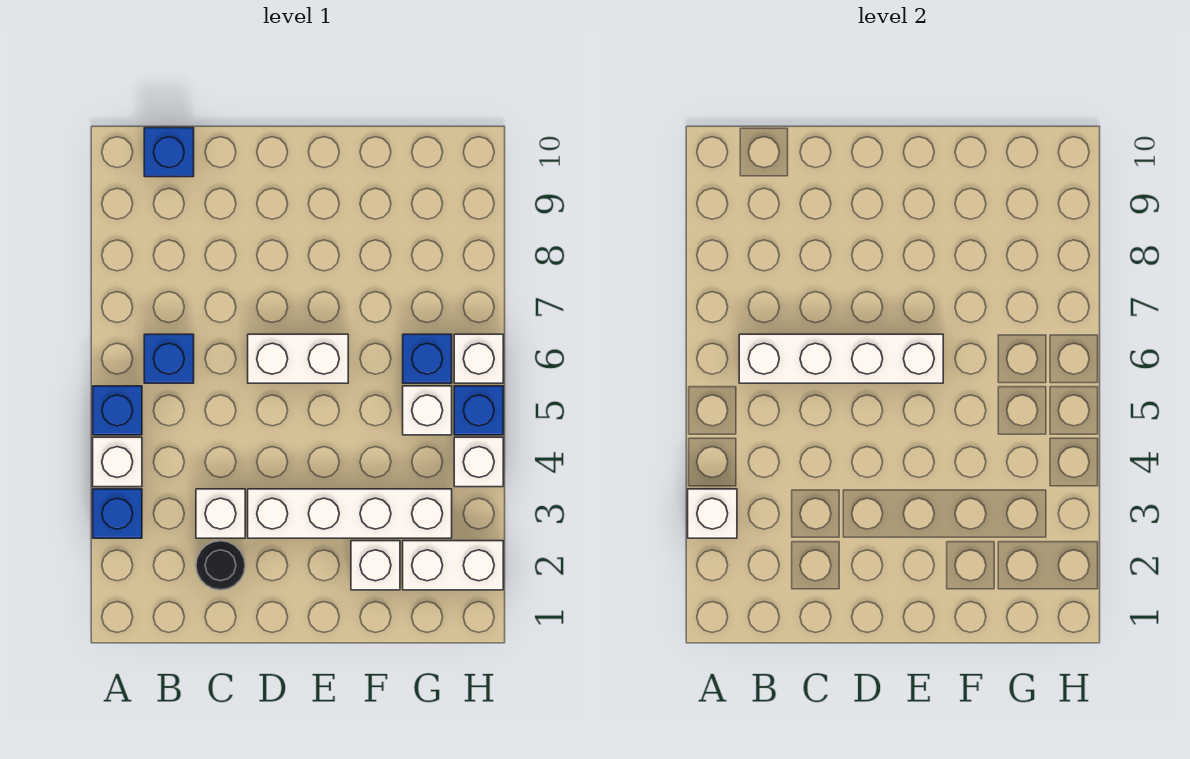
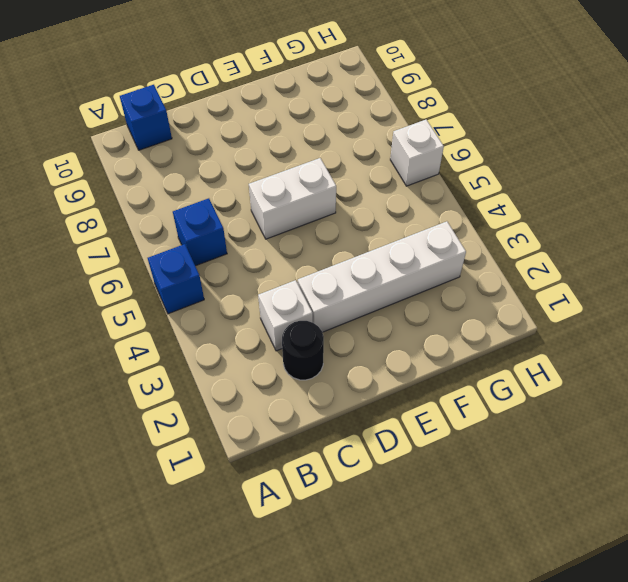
none -> blue 1x1 brick [93,489,142,538]
none -> white 1x1 brick [93,437,142,487]
none -> white 1x1 brick [351,541,400,590]

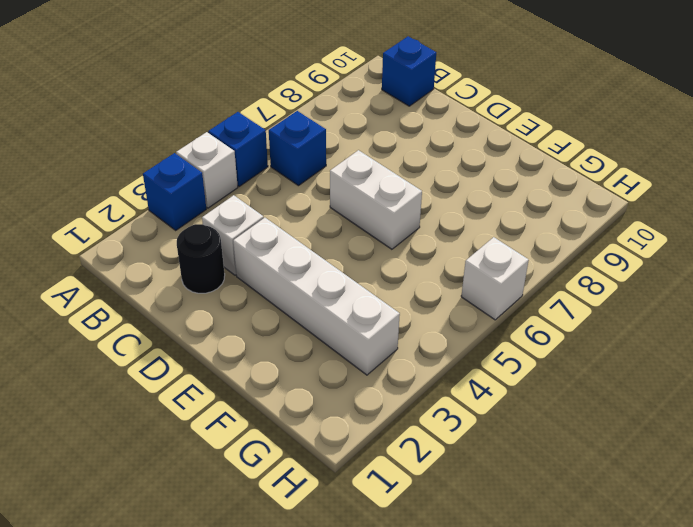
none -> white 1x1 brick [351,541,400,590]
none -> white 1x2 brick [403,541,503,590]
none -> white 1x1 brick [403,386,452,435]

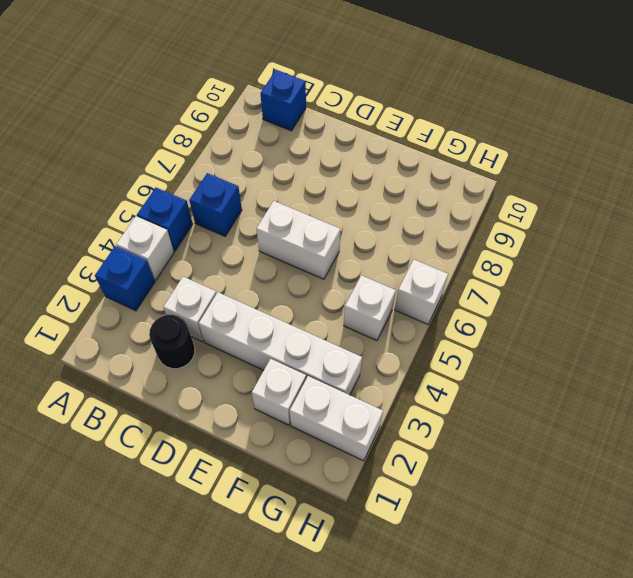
none -> blue 1x1 brick [403,334,452,383]
none -> white 1x1 brick [454,437,503,487]
none -> blue 1x1 brick [454,386,503,435]

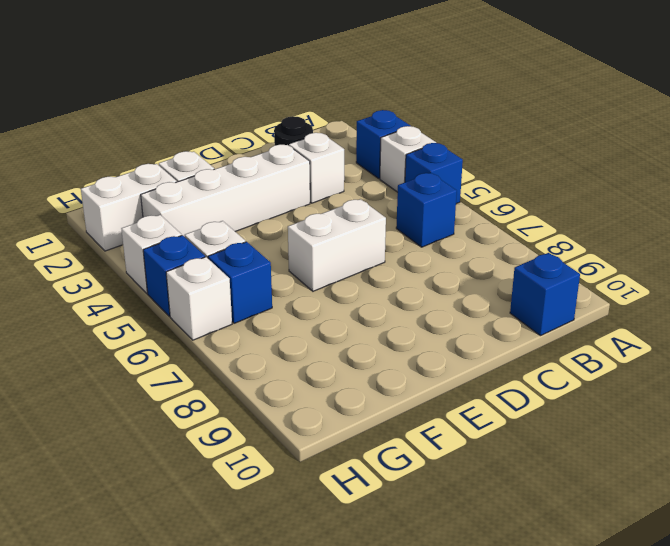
none -> white 1x1 brick [688,489,737,538]
none -> white 1x4 brick [739,334,943,383]

